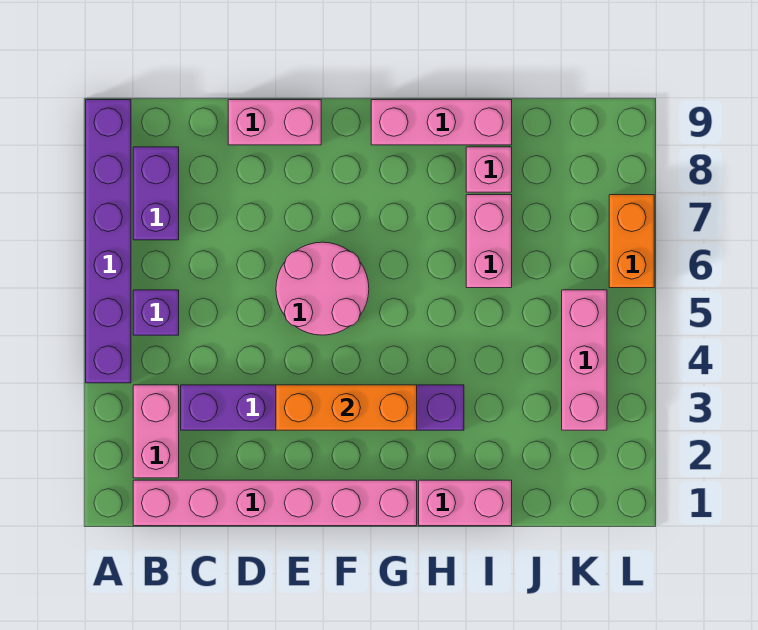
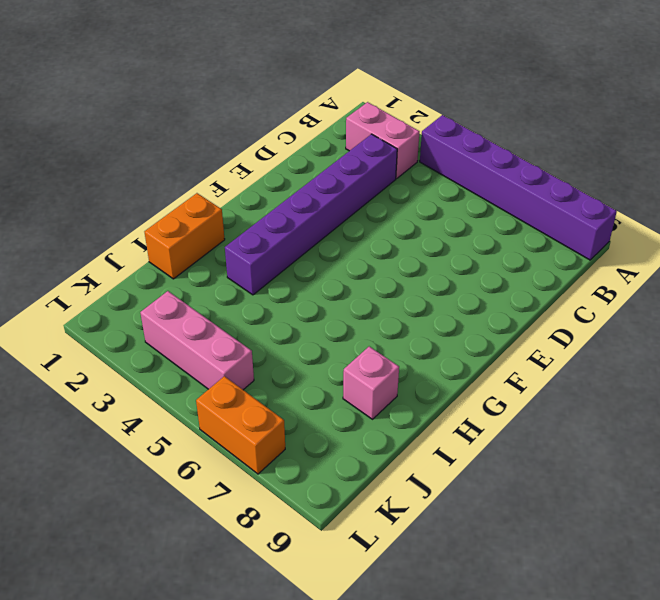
orange 1x2 brick [145,193,225,279] -> pink 1x2 brick [419,480,512,526]
none -> pink 1x6 brick [133,480,417,526]
none -> purple 1x1 brick [133,290,179,335]
none -> purple 1x2 brick [133,147,179,240]

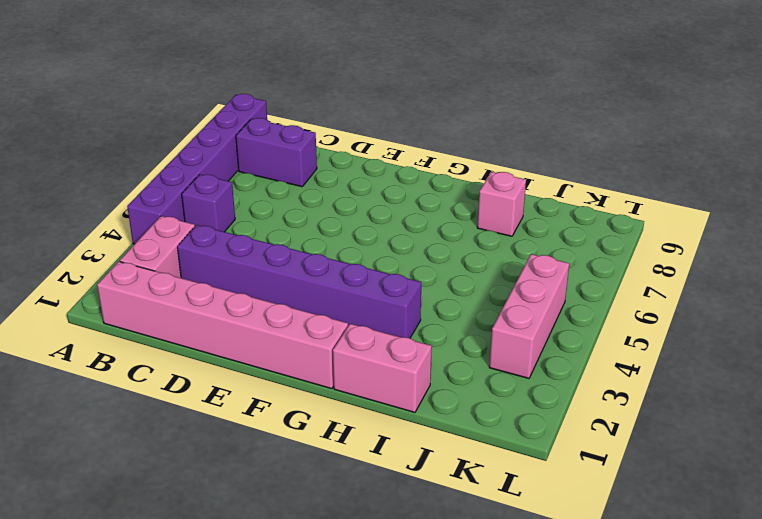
purple 1x2 brick [236,118,317,187] -> purple 1x2 brick turned to [133,147,179,240]
none -> pink 1x2 brick [228,100,321,145]
none -> pink 2x2 round brick [276,242,369,335]
none -> pink 1x3 brick [371,100,512,145]

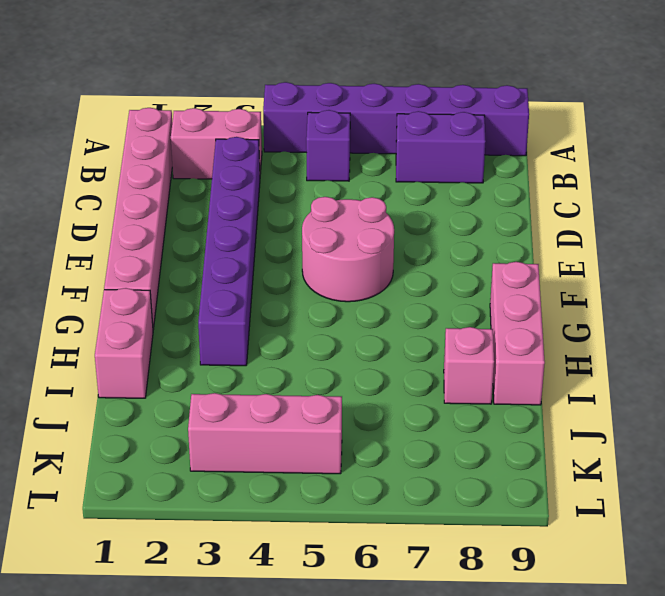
none -> pink 1x2 brick [228,100,321,145]
none -> pink 1x2 brick [466,195,512,288]
none -> orange 1x2 brick [609,195,654,288]

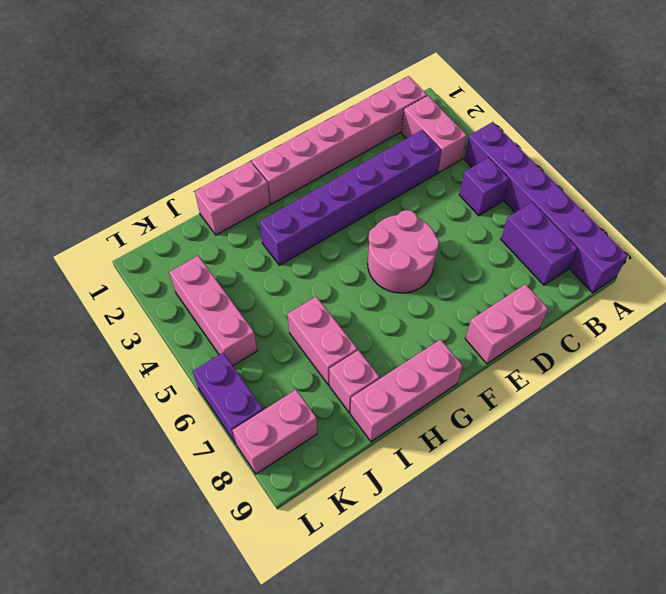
pink 1x2 brick [233,390,317,474] -> none
purple 1x2 brick [193,353,263,444] -> orange 1x2 brick [609,195,654,288]
none -> orange 1x3 brick [276,385,417,430]

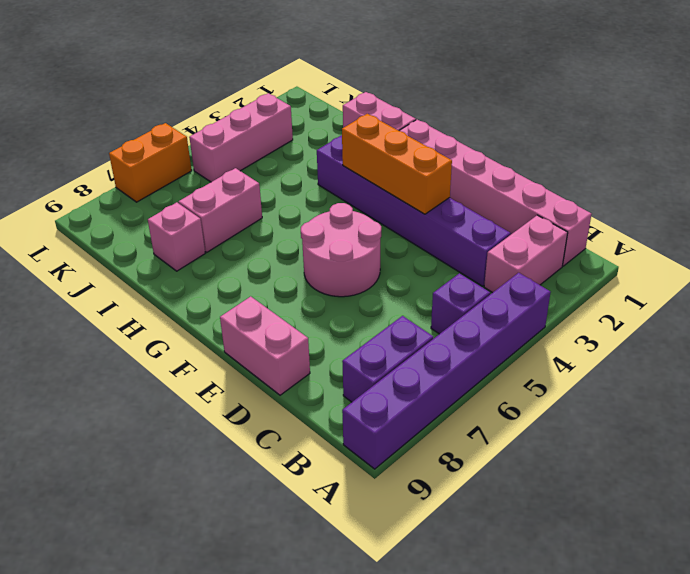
none -> pink 1x3 brick [371,100,512,145]

